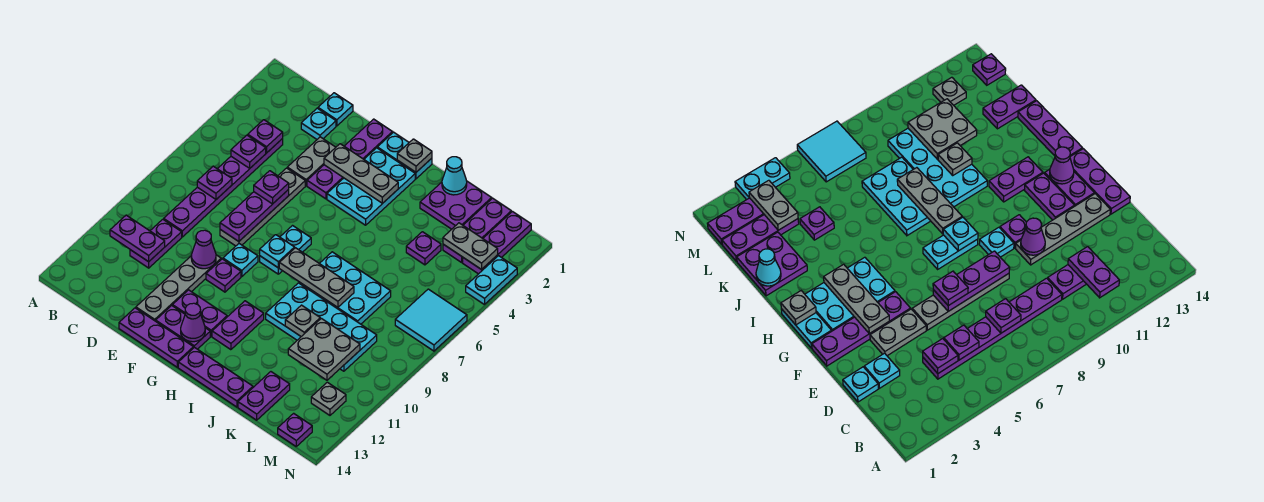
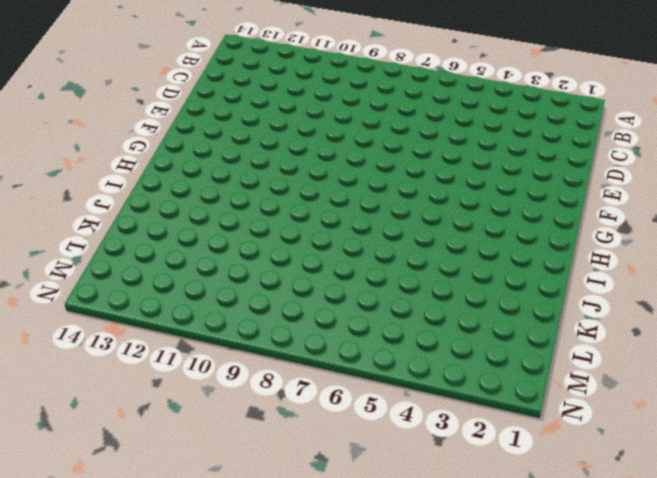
none -> purple 1x6 plate [164,139,283,237]
none -> purple 1x2 plate [130,219,182,268]
none -> cyan 1x1 plate [318,93,353,126]
none -> cyan 1x1 plate [301,108,336,139]

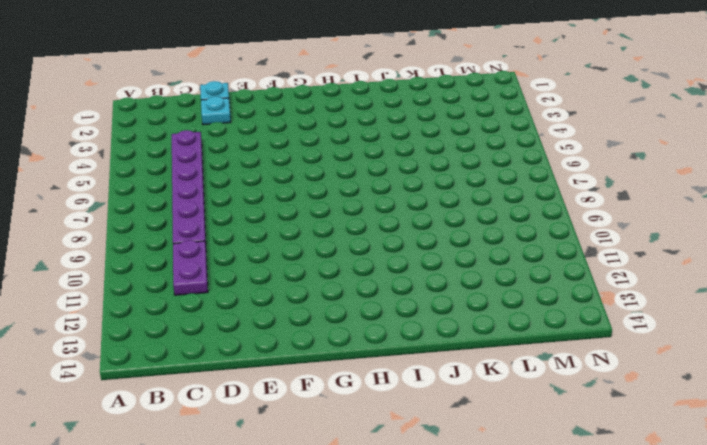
none -> grey 1x2 plate [287,137,336,186]
none -> grey 1x4 plate [220,168,305,246]
none -> grey 1x4 plate [136,255,221,321]
none -> purple 1x3 plate [119,308,194,367]

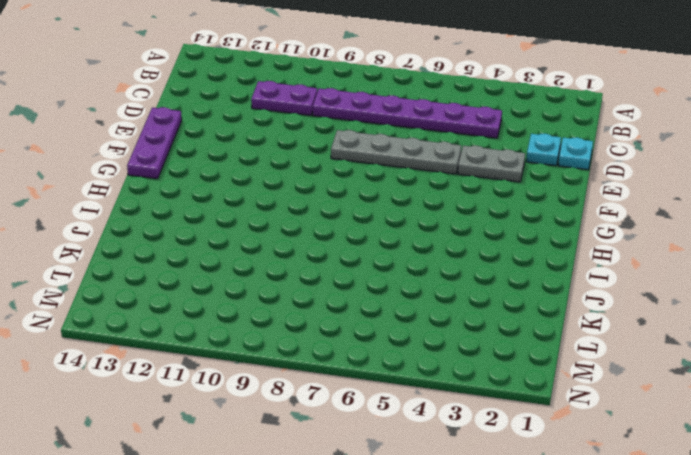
none -> grey 1x4 plate [136,255,221,321]
none -> purple 1x4 plate [307,119,393,199]
none -> cyan 1x1 plate [223,244,258,277]
none -> purple 1x1 plate [206,259,241,292]

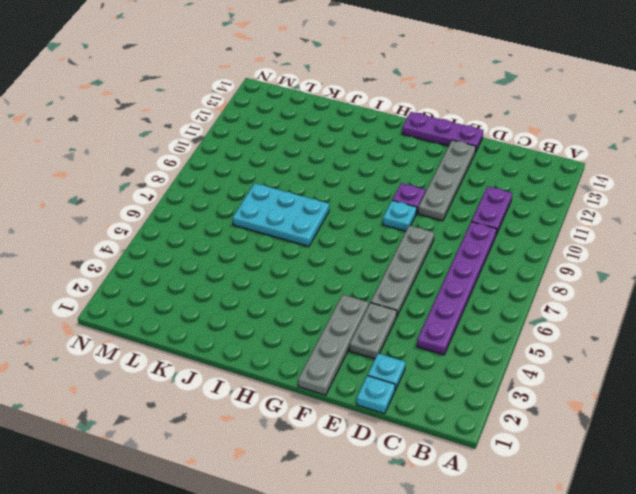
grey 1x4 plate [298,295,369,395] -> purple 1x4 plate [307,119,393,199]
none -> purple 1x2 plate [172,290,227,336]
none -> purple 1x2 plate [156,306,210,349]
none -> cyan 1x2 plate [377,132,432,179]
none -> cyan 2x3 plate [327,148,415,225]

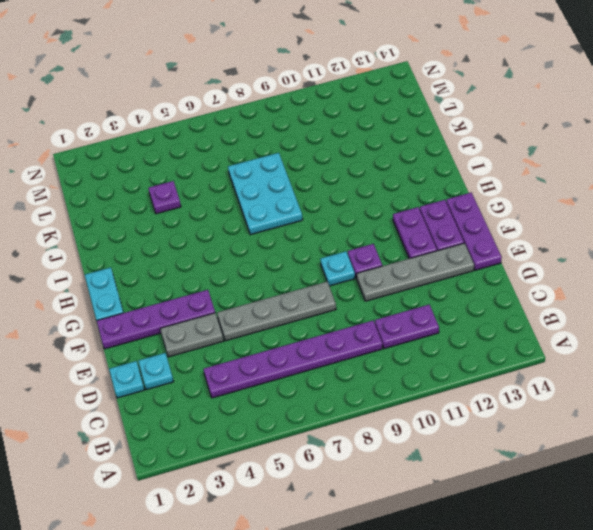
none -> cyan 2x3 plate [327,148,415,225]
none -> cyan 1x2 plate [260,226,311,274]
none -> purple 1x2 plate [212,301,264,350]
none -> purple 1x3 plate [178,347,253,407]

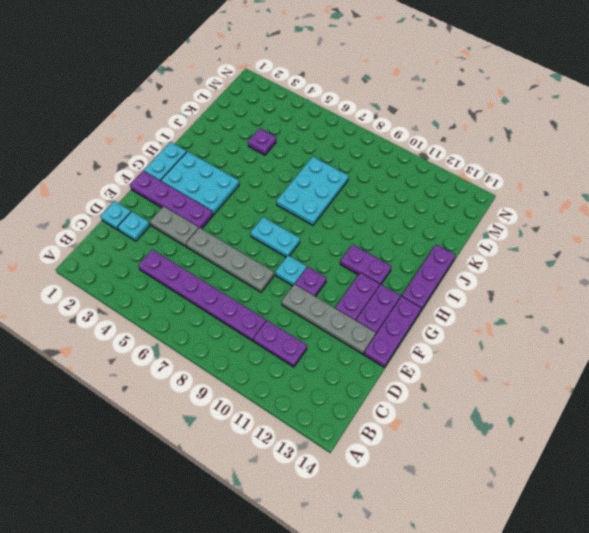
none -> cyan 2x4 plate [266,283,377,371]
none -> purple 2x2 plate [420,181,492,229]
none -> purple 1x2 plate [238,372,290,420]
none -> purple 1x3 plate [443,198,511,262]

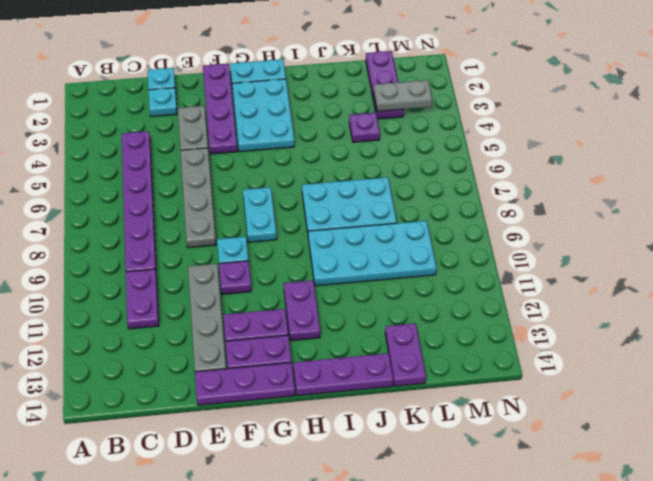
none -> purple 2x2 plate [420,181,492,229]
none -> purple 1x3 plate [463,211,531,274]
none -> cyan 2x2 tile [395,289,467,351]
none -> grey 1x1 plate [311,382,346,415]

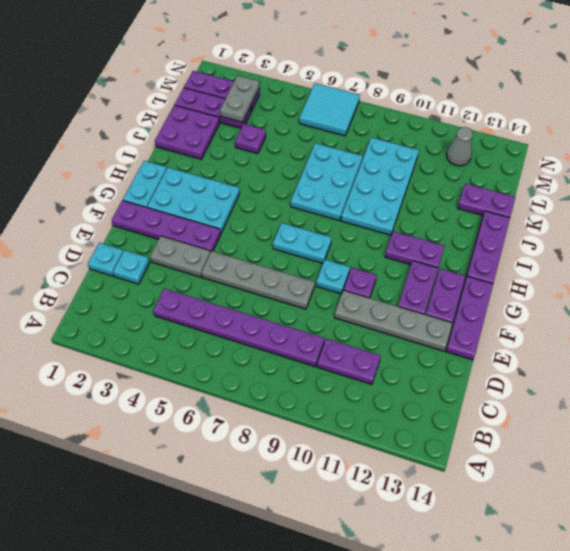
grey 1x1 cone [447,127,473,166] -> grey 1x1 plate [311,382,346,415]
none -> purple 1x1 plate [278,413,312,446]
none -> cyan 1x2 plate [466,256,517,305]
none -> purple 1x2 plate [110,215,165,262]
none -> purple 1x1 plate [248,120,283,153]

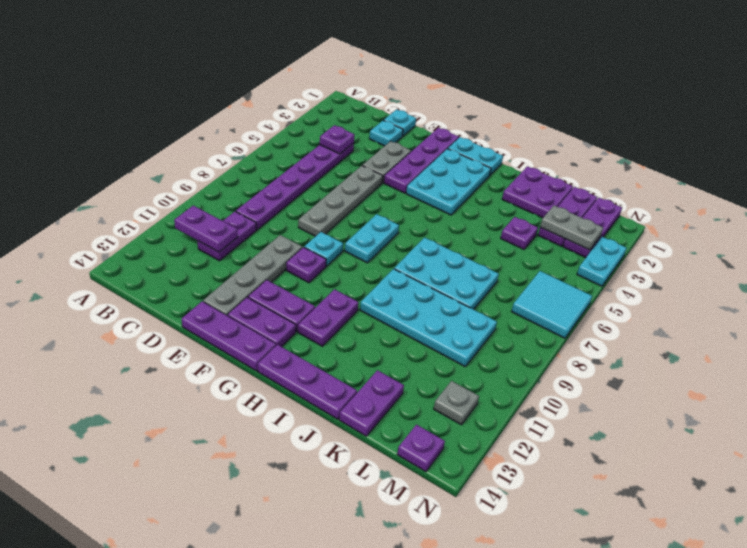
none -> purple 1x1 plate [231,135,266,168]
none -> purple 1x1 plate [197,166,232,199]
none -> purple 1x3 plate [220,190,289,242]
none -> purple 1x1 cone [191,230,216,269]

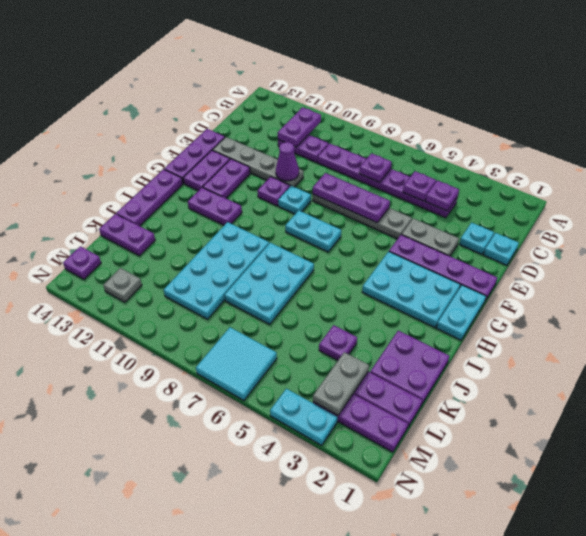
none -> grey 1x3 plate [324,144,398,204]
none -> cyan 1x1 plate [260,235,295,268]
none -> purple 1x1 cone [181,303,205,342]
none -> grey 1x1 plate [397,139,432,172]

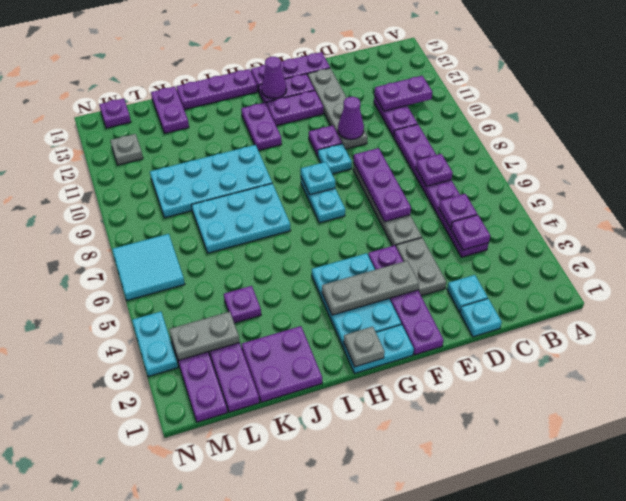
none -> grey 1x3 plate [279,248,354,307]
none -> cyan 1x1 cone [442,157,467,195]
none -> grey 1x1 plate [285,305,320,336]
none -> grey 2x2 plate [288,318,360,380]

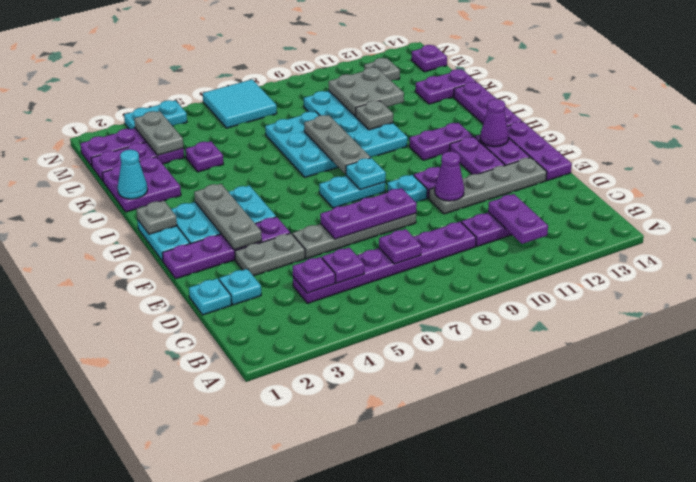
none -> purple 1x1 plate [254,171,289,204]

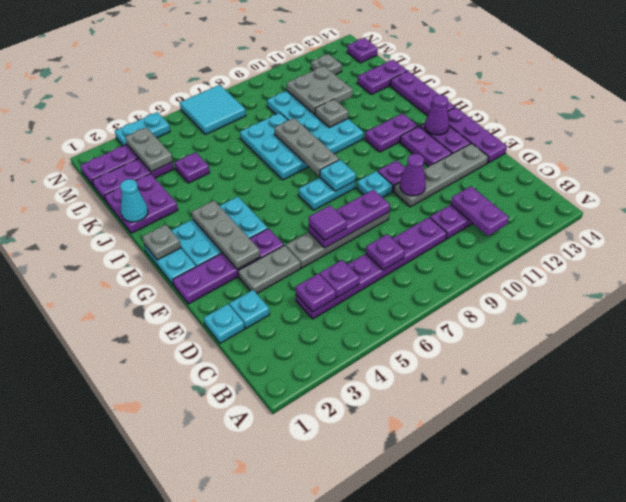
purple 1x1 tile [309,205,347,240] -> purple 1x1 plate [254,171,289,204]

